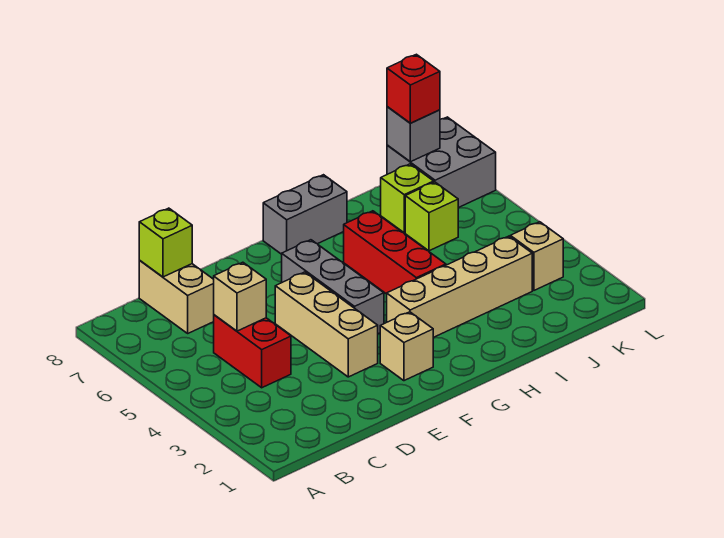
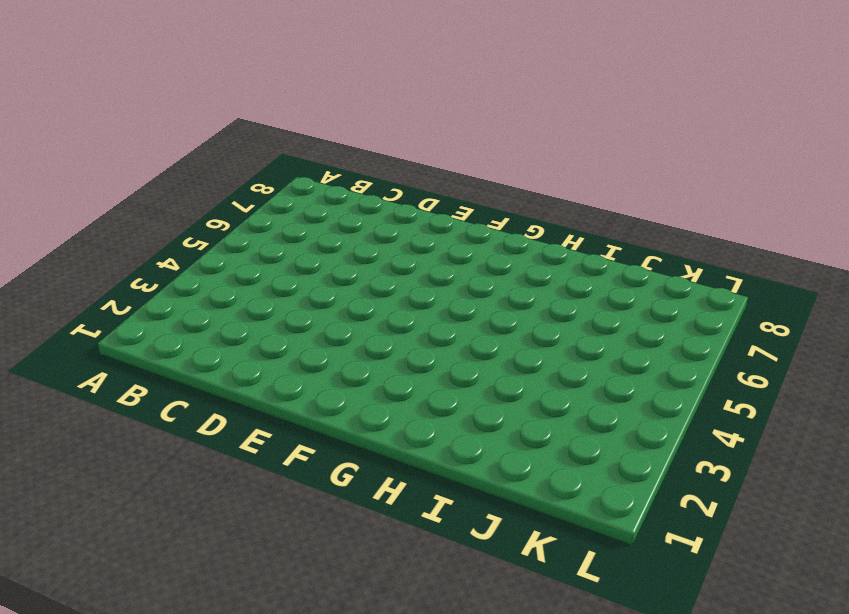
none -> red 1x2 brick [214,315,291,388]
none -> tan 1x2 brick [139,261,214,333]
none -> tan 1x3 brick [275,272,378,377]

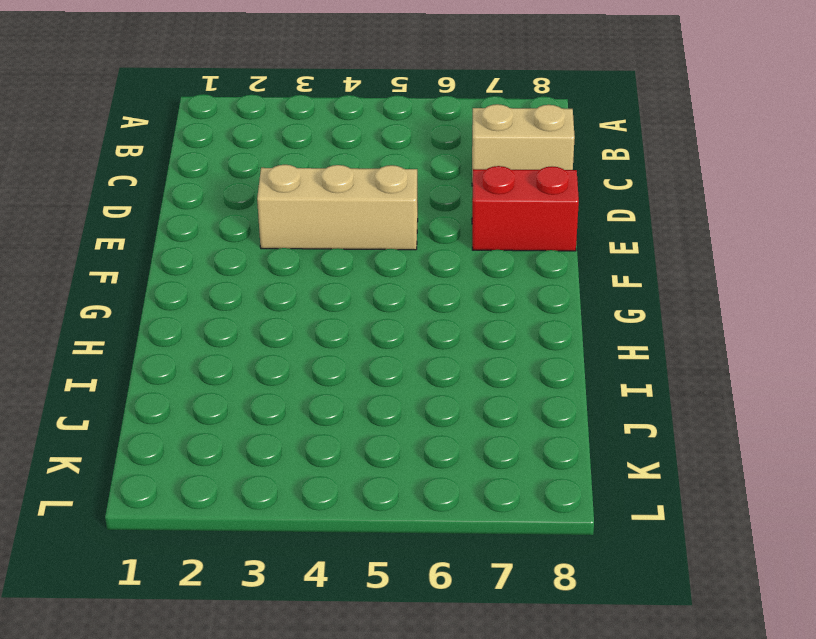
red 1x2 brick [472,166,579,251] -> red 1x2 brick moved to [214,315,291,388]
none -> tan 1x1 brick [380,312,433,381]
none -> grey 1x3 brick [282,240,384,334]
none -> tan 1x4 brick [387,236,532,337]

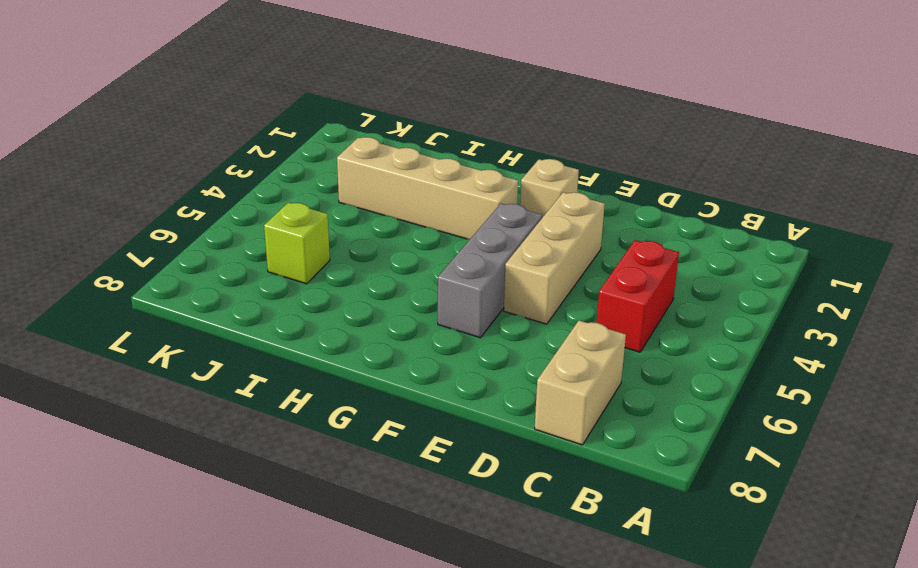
none -> grey 1x2 brick [263,175,347,254]
none -> red 1x3 brick [344,211,446,294]
none -> lime 1x1 brick [381,164,434,233]

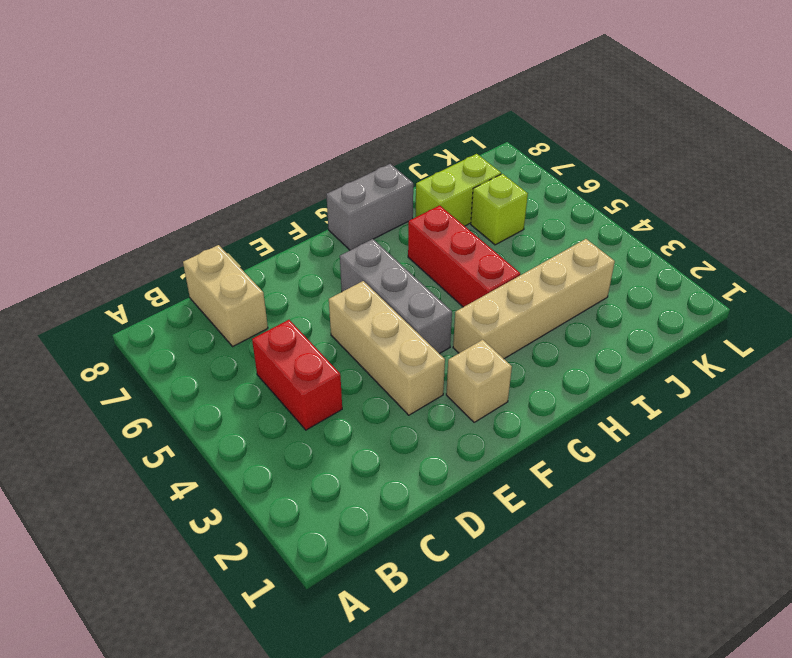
lime 1x2 brick [415,154,501,226] -> lime 1x1 brick [381,164,434,233]
none -> tan 1x1 brick [510,222,563,290]
none -> grey 2x2 brick [387,117,496,208]
none -> tan 1x1 brick [214,262,266,331]

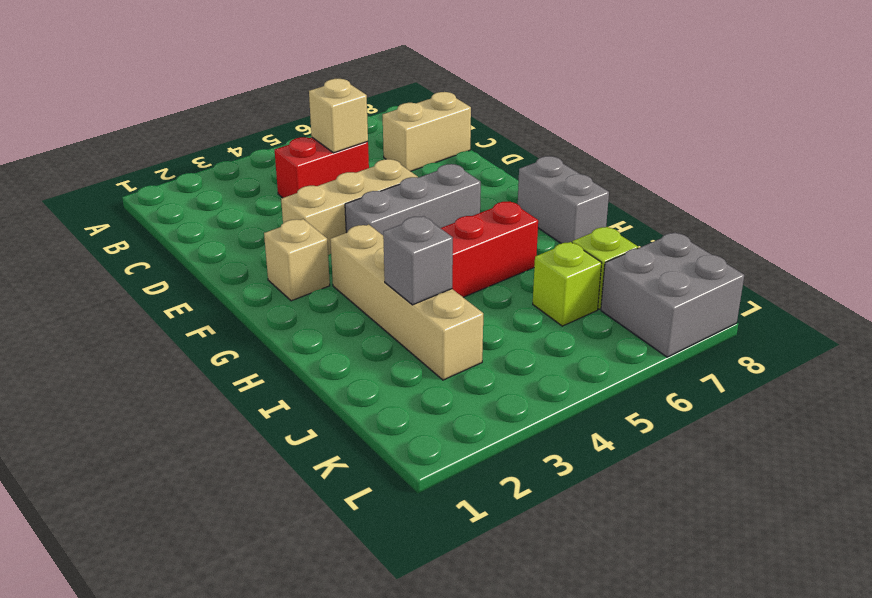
grey 1x1 brick [383,216,453,305] -> grey 1x1 brick moved to [387,107,440,162]
none -> tan 1x1 brick [510,222,563,290]
none -> lime 1x1 brick [139,208,192,277]
none -> red 1x1 brick [387,54,440,123]

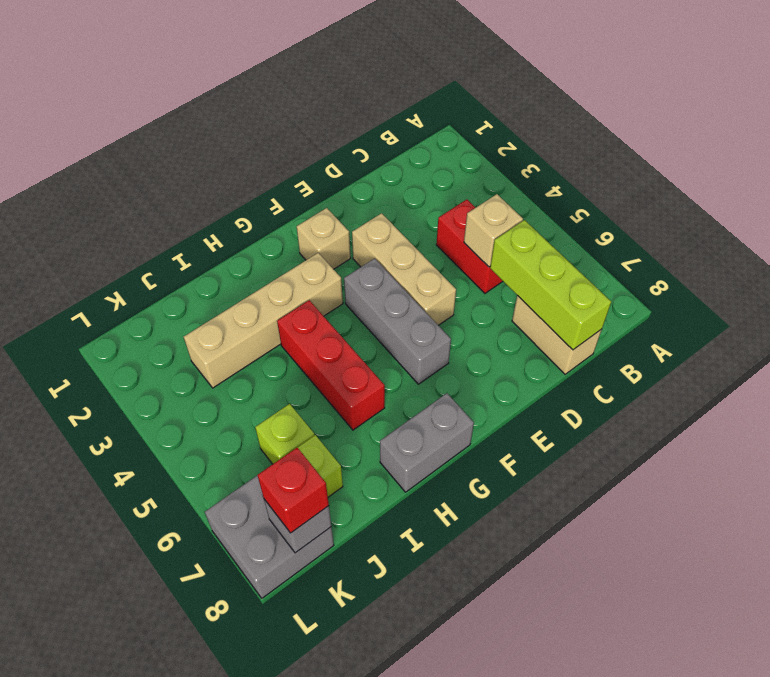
lime 1x3 brick [490,220,611,350] -> lime 1x1 brick [139,208,192,277]
none -> tan 1x1 brick [510,222,563,290]

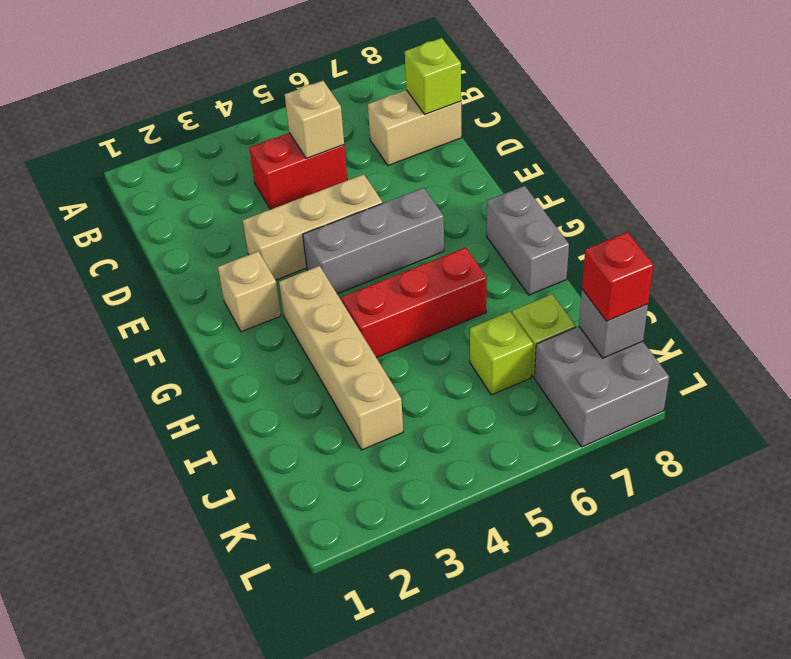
none -> tan 1x1 brick [510,222,563,290]

